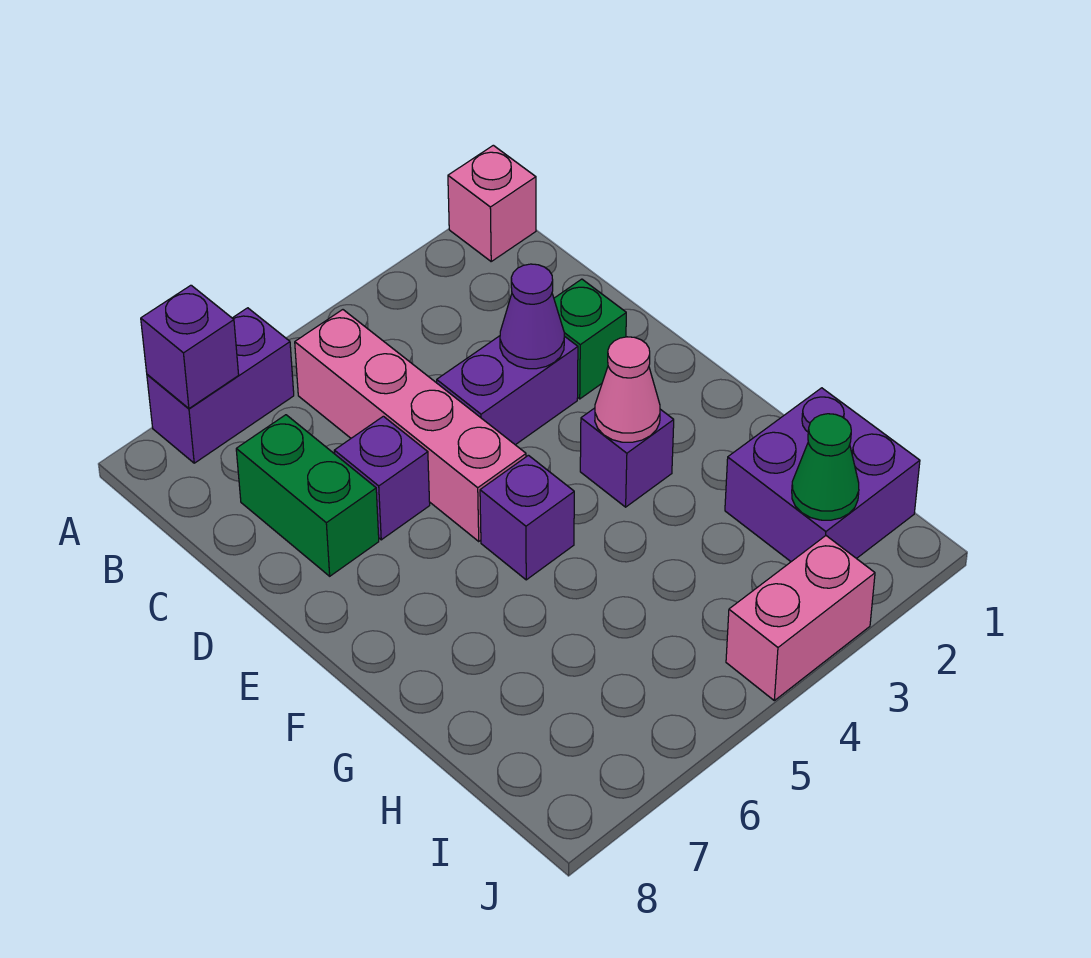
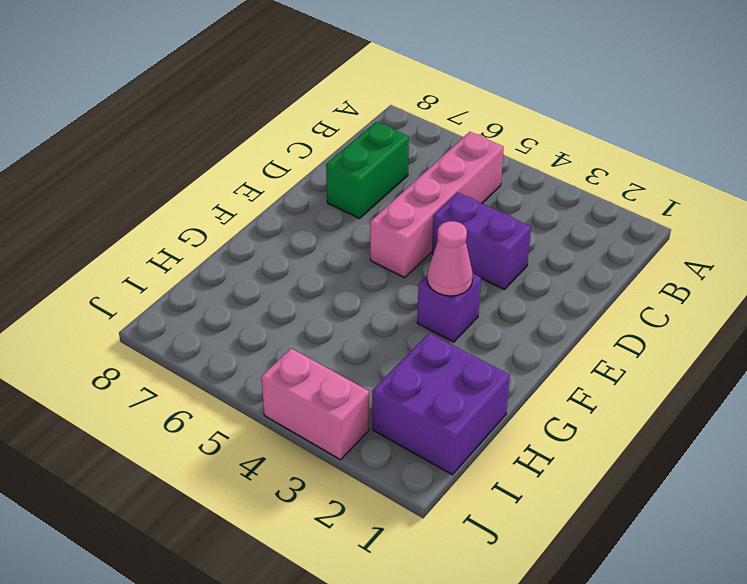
none -> pink 1x1 brick [448,145,536,261]
none -> purple 1x2 brick [147,308,294,463]
none -> green 1x1 brick [554,279,626,399]

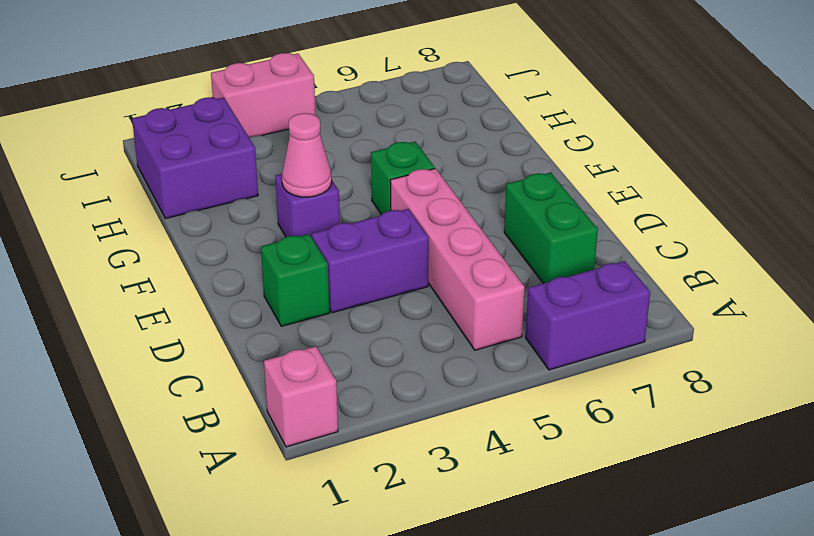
green 1x1 brick [371,142,435,215] -> purple 1x1 brick [480,455,574,580]
none -> purple 1x1 brick [334,416,430,540]
none -> purple 1x1 brick [141,285,239,408]
none -> purple 1x1 cone [500,264,564,369]

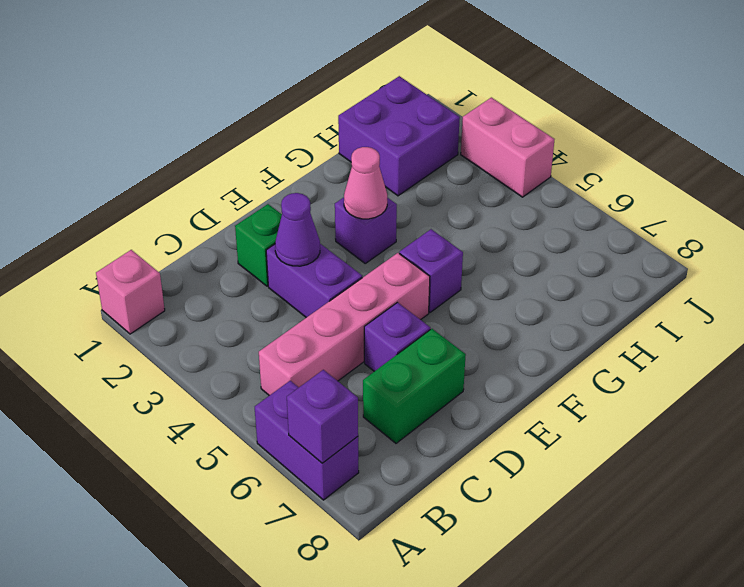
none -> green 1x1 cone [792,414,859,520]

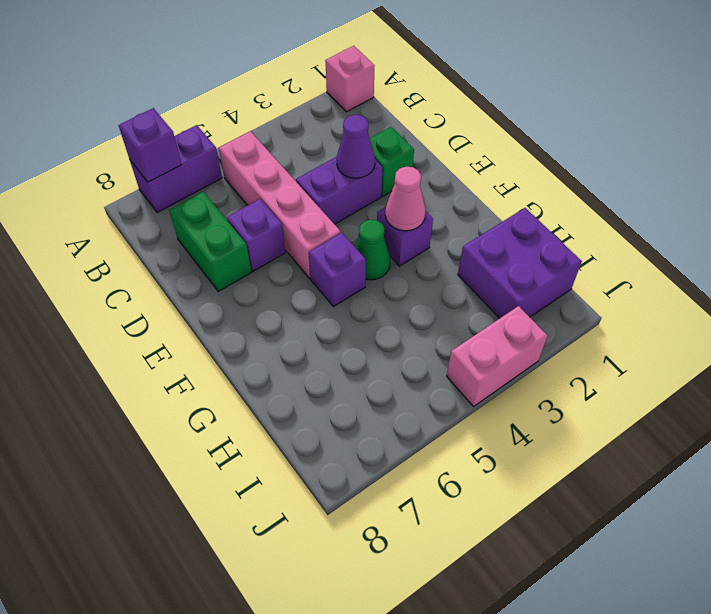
green 1x1 cone [355,220,390,280] -> green 1x1 cone moved to [792,414,859,520]

